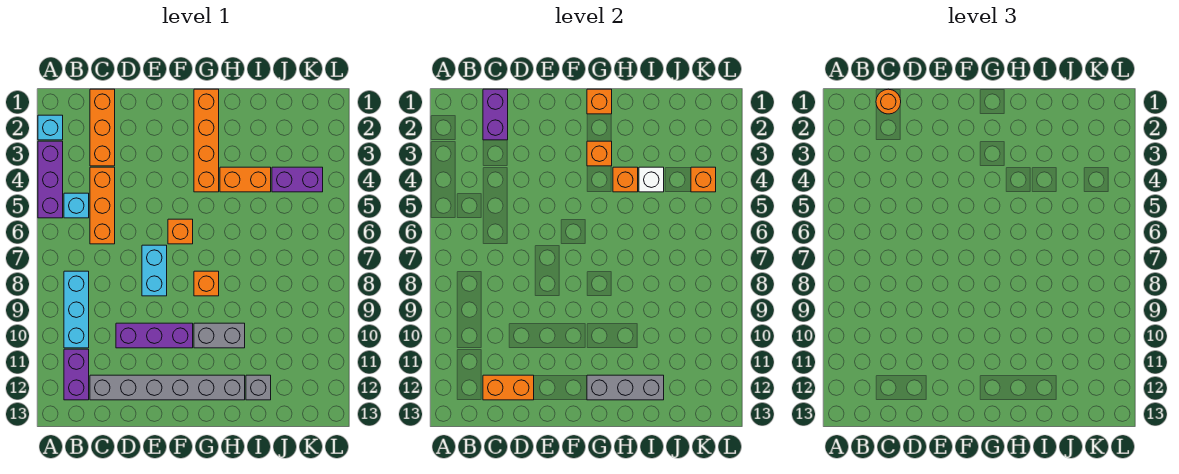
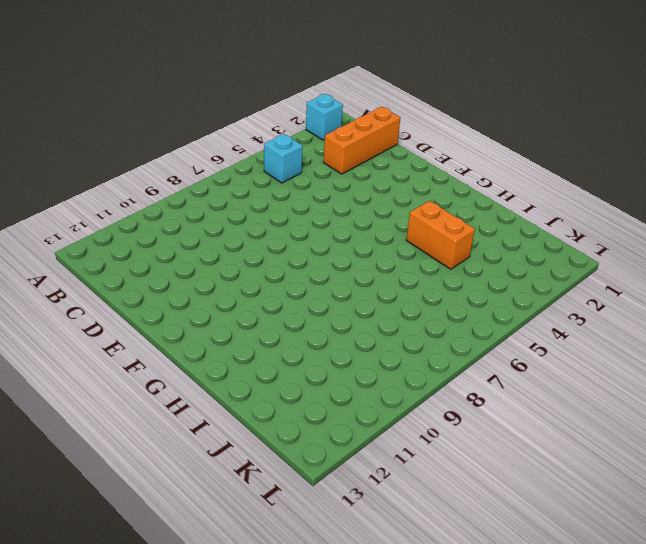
none -> purple 1x3 brick [38,141,63,218]
none -> cyan 1x3 brick [64,271,89,348]
none -> purple 1x2 brick [64,349,89,400]

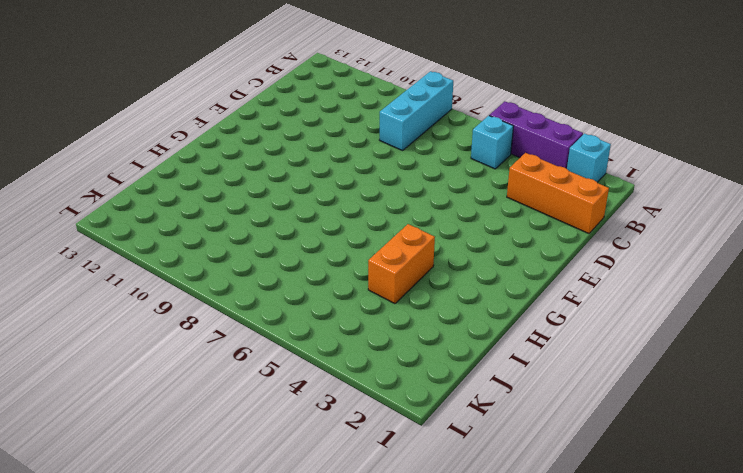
cyan 1x3 brick [379,71,453,151] -> cyan 1x3 brick turned to [64,271,89,348]
none -> purple 1x2 brick [64,349,89,400]
none -> orange 1x3 brick [90,167,115,244]
none -> grey 1x6 brick [90,375,245,400]

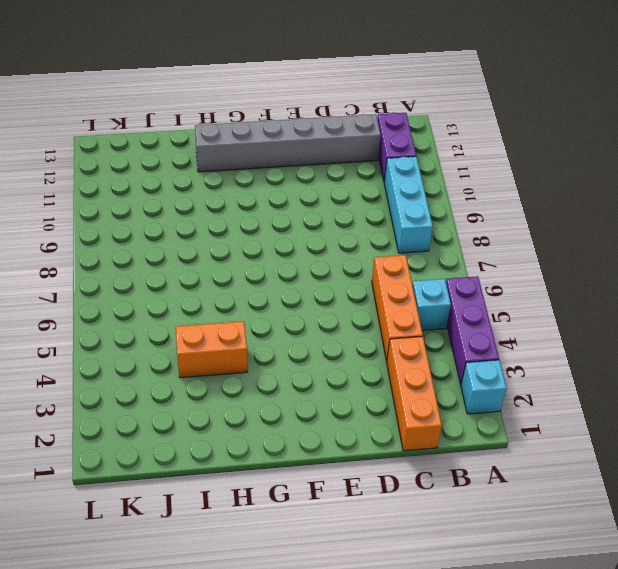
none -> purple 1x3 brick [116,323,193,348]
none -> cyan 1x2 brick [142,245,167,296]
none -> orange 1x1 brick [168,219,193,244]

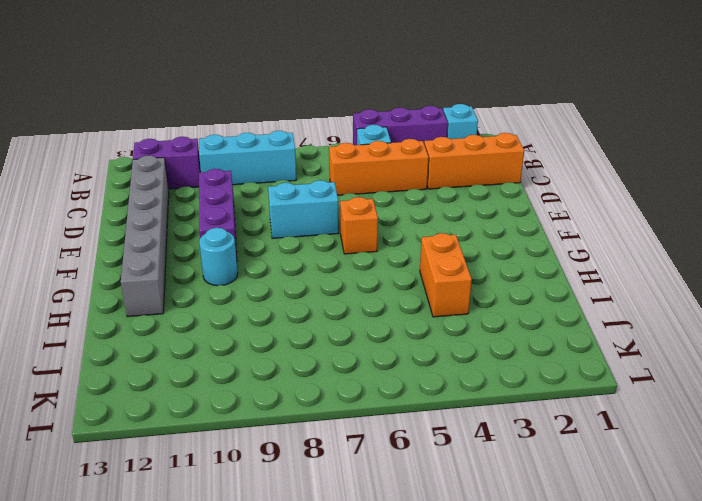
cyan 1x1 round brick [199,228,238,286] -> grey 1x2 brick [194,323,245,348]
none -> orange 1x4 brick [194,89,219,192]
none -> orange 1x1 brick [194,271,219,296]
none -> grey 1x1 brick [246,375,271,400]

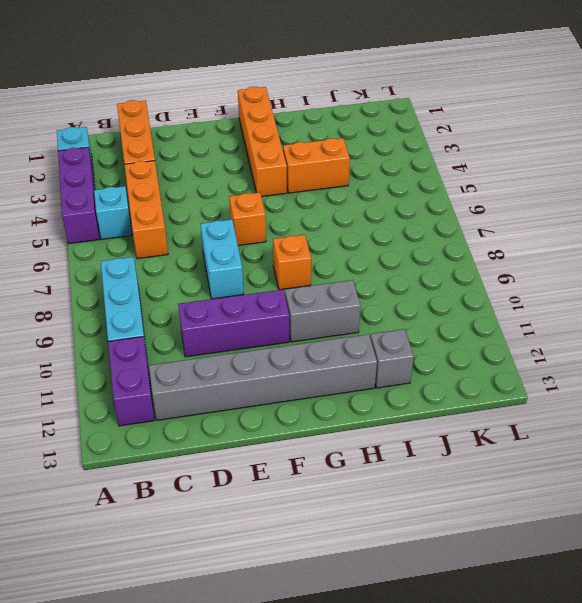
none -> purple 1x2 brick [272,167,323,192]
none -> purple 1x2 brick [483,89,508,140]
none -> orange 1x2 brick [483,375,534,400]

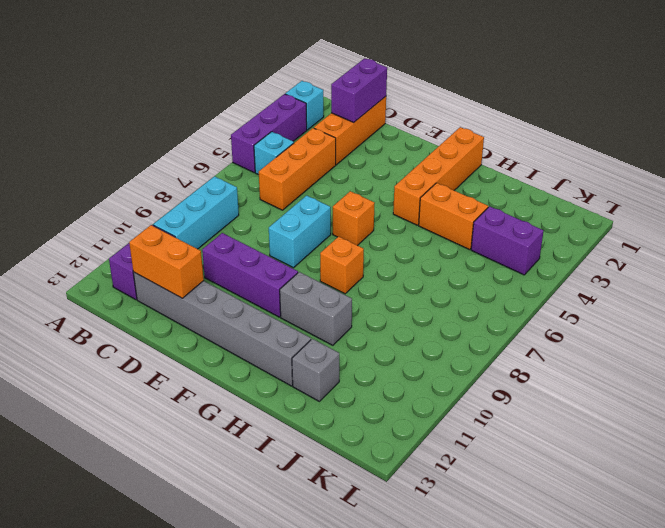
none -> orange 1x1 brick [587,89,612,114]
none -> orange 1x1 brick [587,141,612,166]
none -> grey 1x3 brick [587,375,664,400]

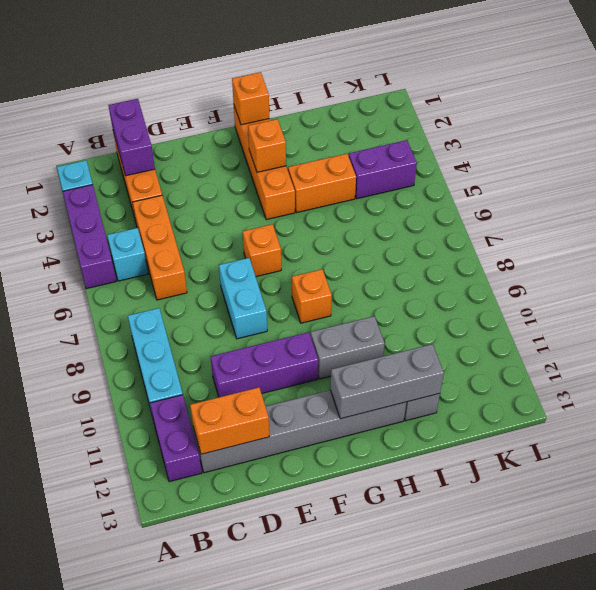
none -> orange 1x1 brick [613,167,638,192]
none -> white 1x1 brick [639,167,664,192]
none -> orange 1x1 brick [691,167,716,192]

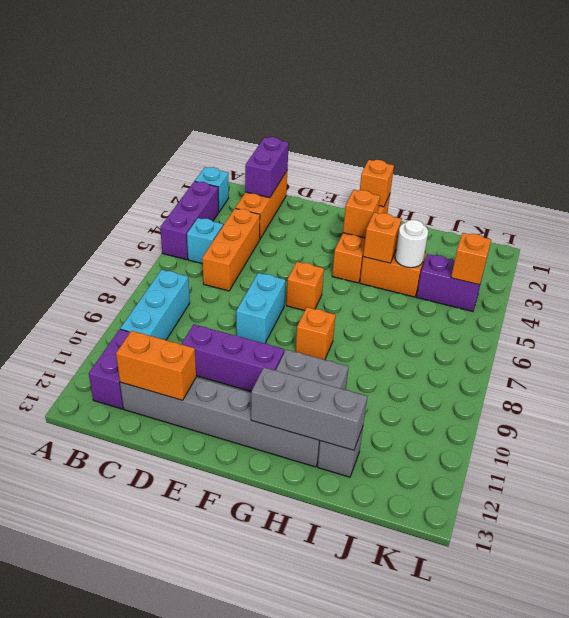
white 1x1 round brick [395,220,428,268] -> white 1x1 brick [639,167,664,192]
none -> orange 1x1 round brick [876,89,901,114]

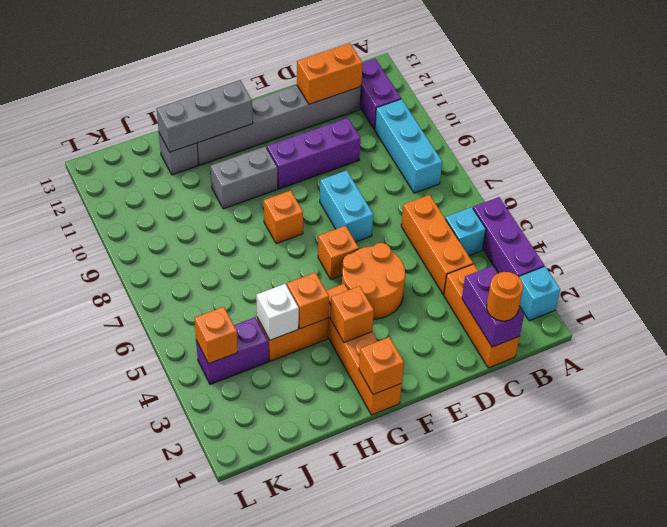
orange 2x2 round brick [342,243,405,319] -> none

